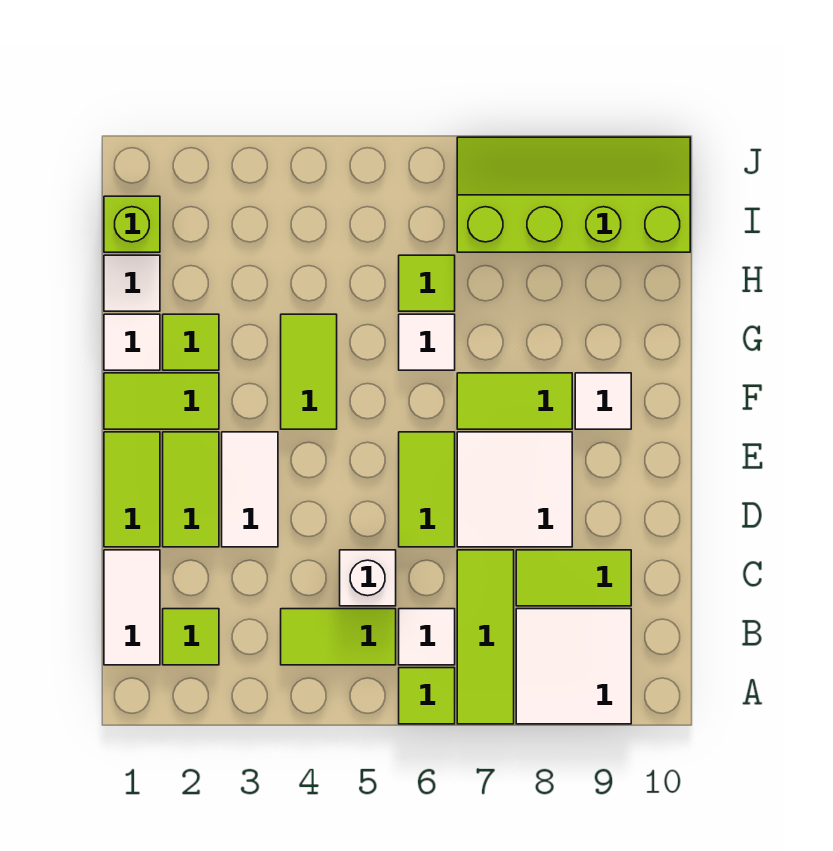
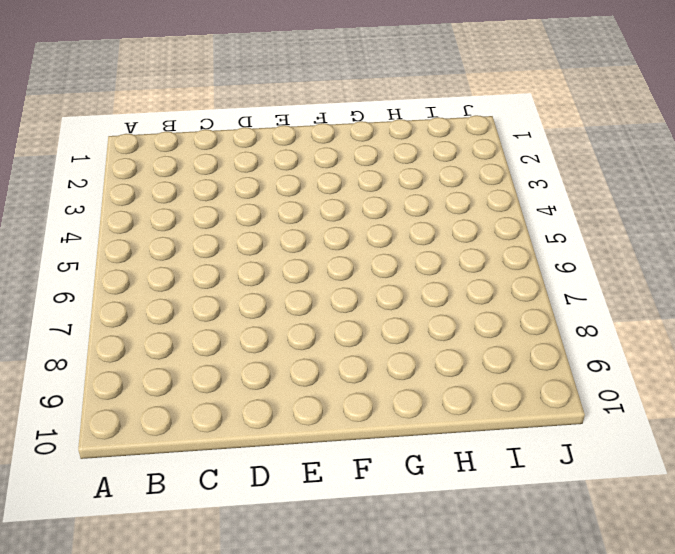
none -> lime 1x1 tile [399,668,455,724]
none -> lime 1x3 tile [457,550,514,724]
none -> white 2x2 tile [516,609,631,724]

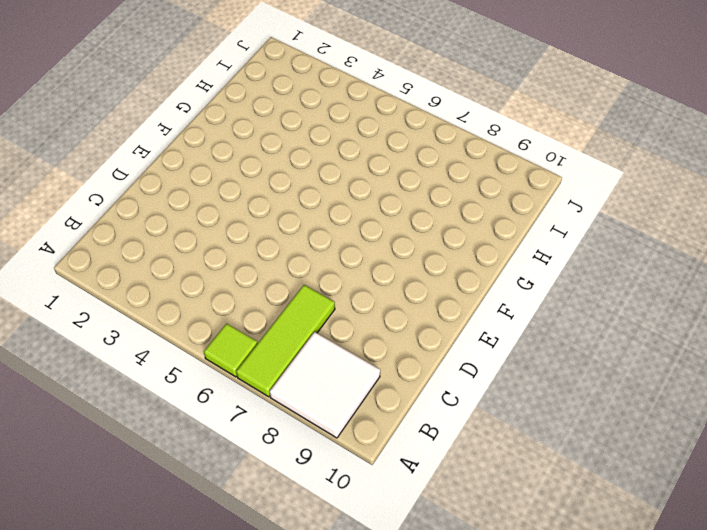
none -> white 1x2 tile [104,550,160,665]
none -> lime 1x1 tile [163,609,219,665]
none -> lime 1x2 tile [281,609,396,665]

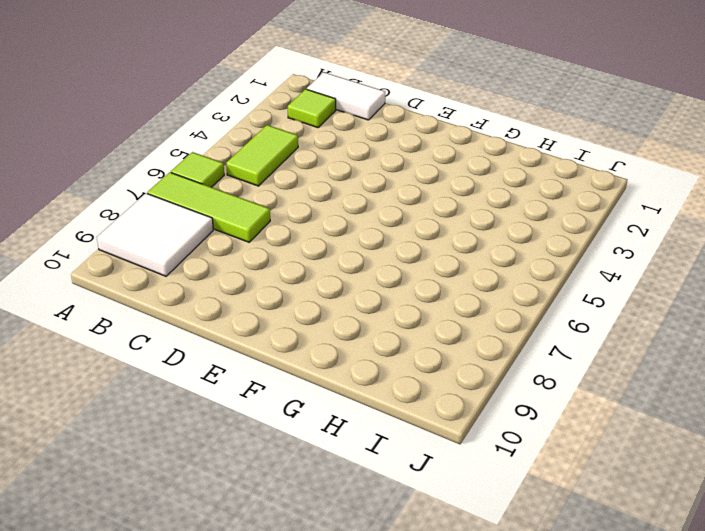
none -> white 1x1 tile [399,609,455,665]
none -> white 1x1 brick [340,550,396,606]
none -> lime 1x2 tile [516,550,631,606]

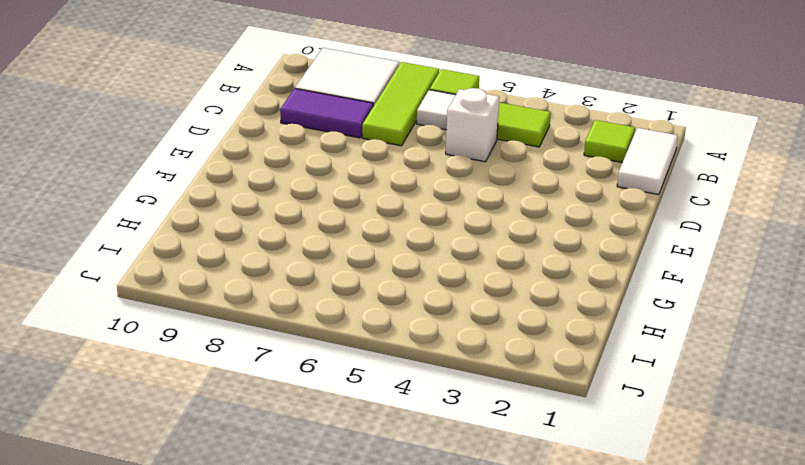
purple 1x2 tile [280,89,373,138] -> lime 1x2 tile [516,550,631,606]
none -> lime 1x2 tile [104,432,160,547]
none -> lime 1x2 tile [163,432,219,547]
none -> white 1x2 tile [222,432,278,547]

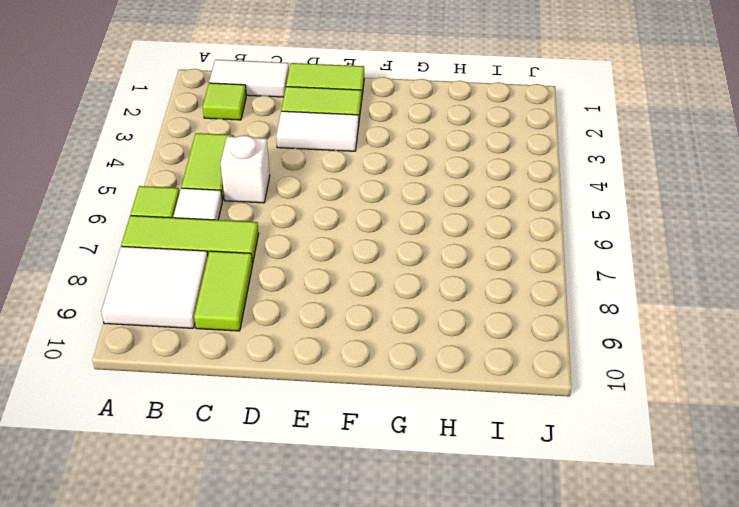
none -> lime 1x2 tile [399,432,455,547]
none -> white 2x2 tile [457,432,572,547]
none -> lime 1x2 tile [104,373,219,429]

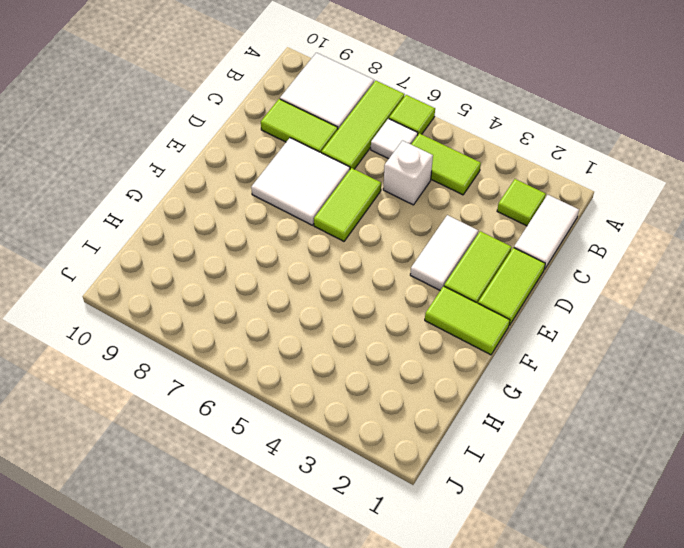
none -> lime 1x2 tile [281,314,337,429]
none -> lime 1x2 tile [457,373,572,429]
none -> white 1x1 tile [575,373,631,429]

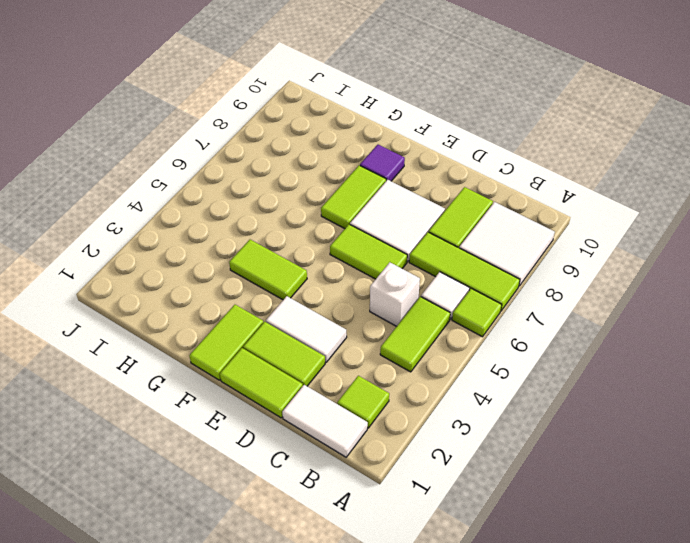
purple 1x1 tile [360,145,405,181] -> white 1x1 tile [575,373,631,429]
none -> white 1x1 tile [104,314,160,370]
none -> lime 1x1 tile [163,314,219,370]
none -> white 1x1 tile [399,314,455,370]

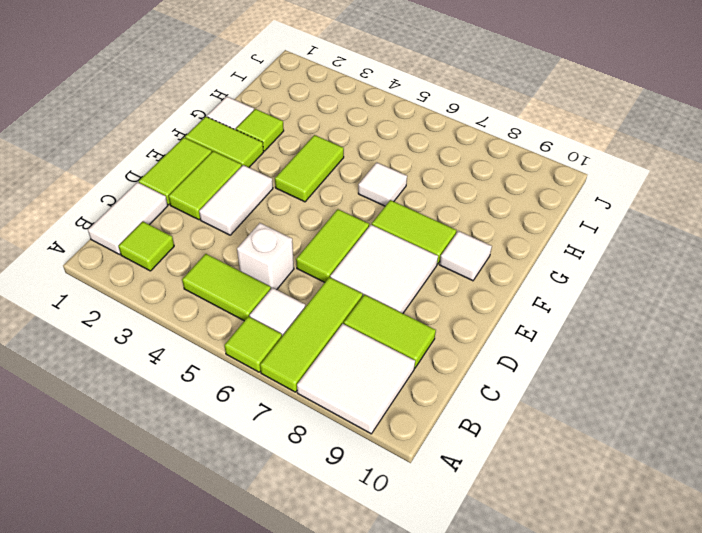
none -> white 1x1 tile [104,255,160,311]
none -> lime 1x1 tile [399,255,455,311]
none -> lime 1x1 brick [104,196,160,252]

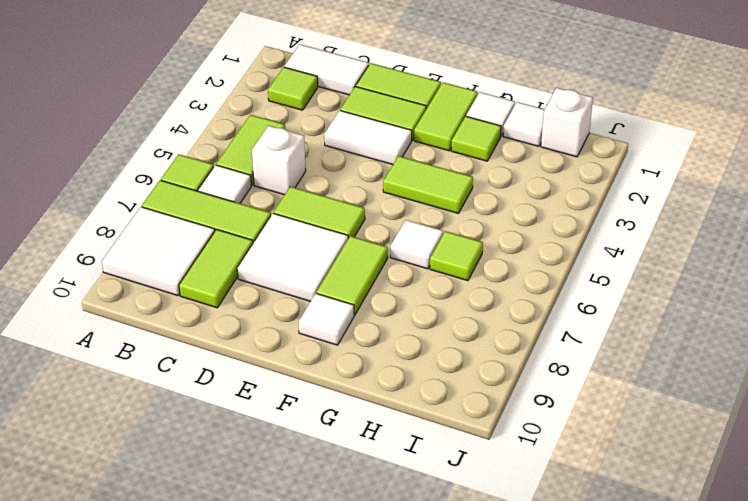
white 1x1 brick [541,88,593,157] -> lime 1x1 brick [104,196,160,252]
none -> lime 2x4 slope [457,137,690,252]

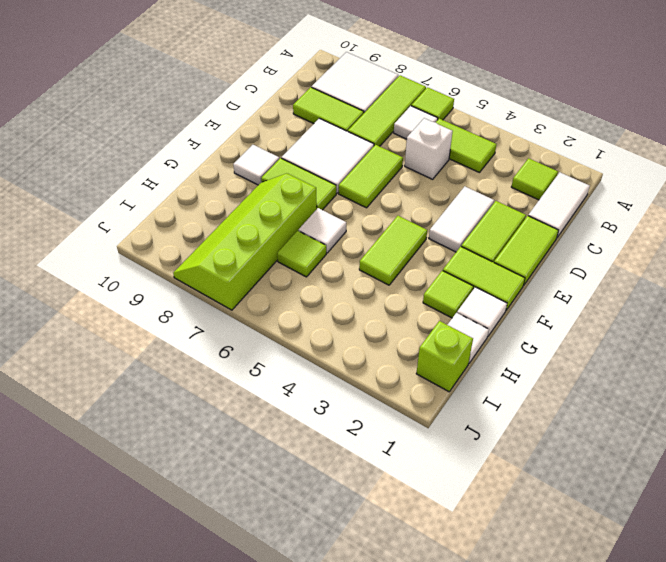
lime 2x4 slope [173,173,317,310] -> lime 2x4 slope turned to [457,137,690,252]

